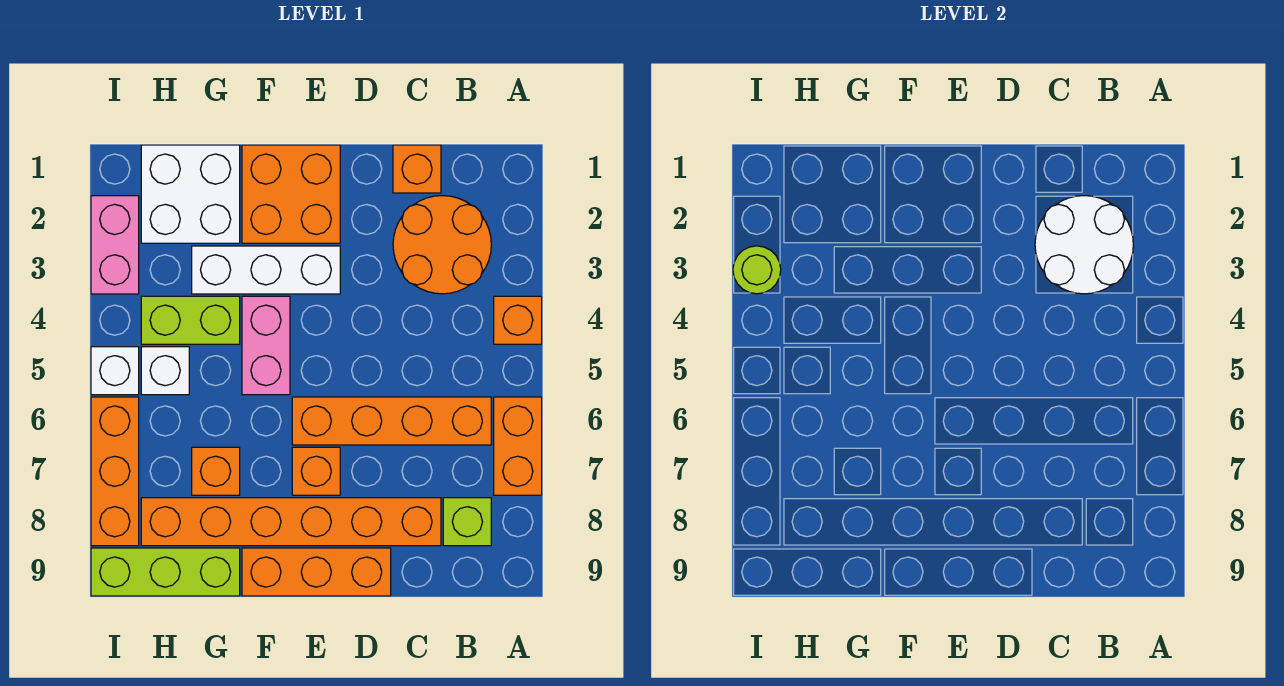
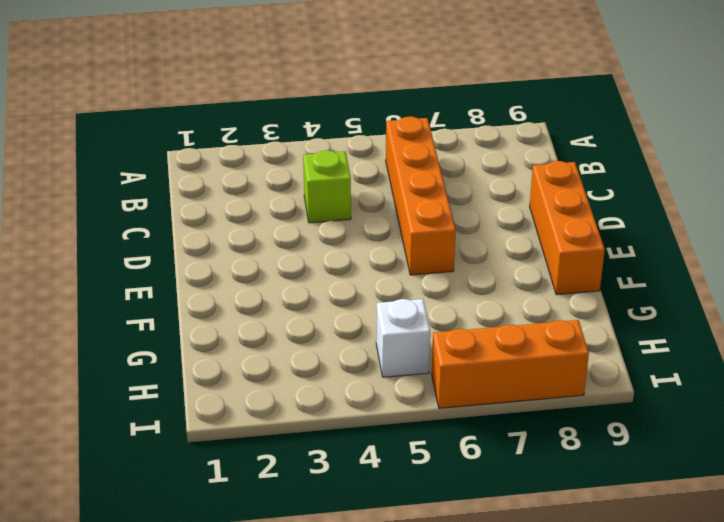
lime 1x1 brick [303,150,351,223] -> lime 1x1 brick moved to [443,498,491,546]
none -> orange 1x1 brick [494,296,542,344]
none -> orange 1x2 brick [494,397,542,495]
none -> orange 2x2 round brick [393,196,491,294]

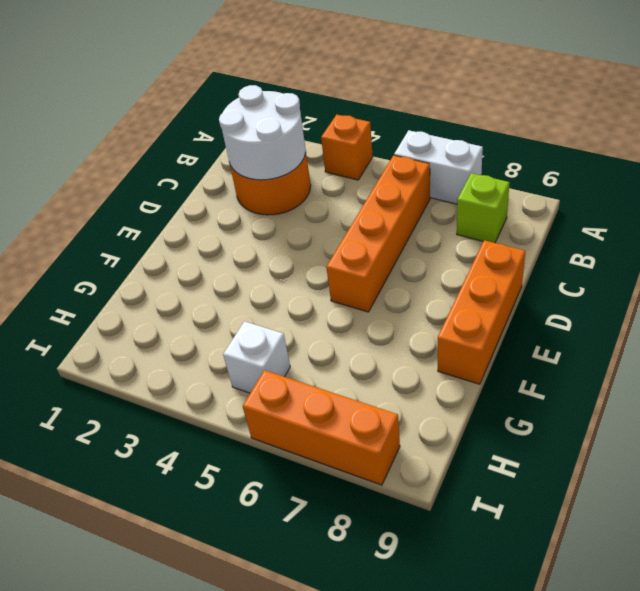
white 1x2 brick [394,130,483,204] -> orange 1x2 brick [494,397,542,495]
none -> orange 1x1 brick [393,145,441,193]
none -> orange 1x6 brick [141,498,441,546]
none -> orange 2x2 brick [242,145,340,243]

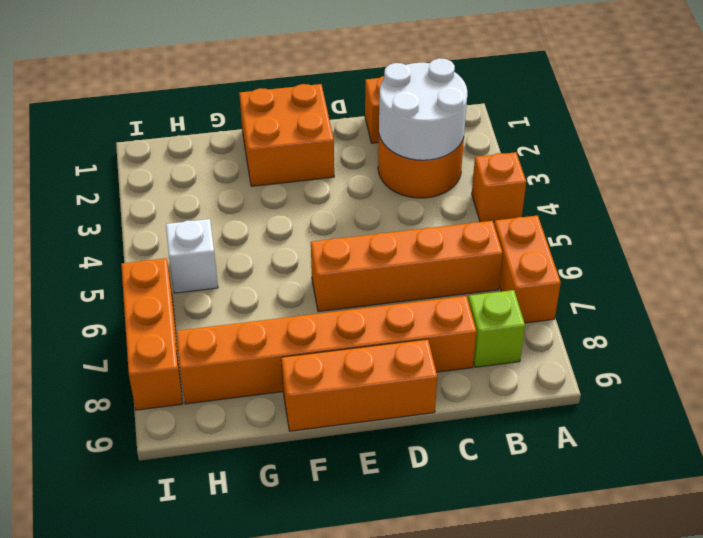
none -> white 1x3 brick [192,246,340,294]
none -> orange 1x1 brick [292,447,340,495]
none -> pink 1x2 brick [242,296,290,395]

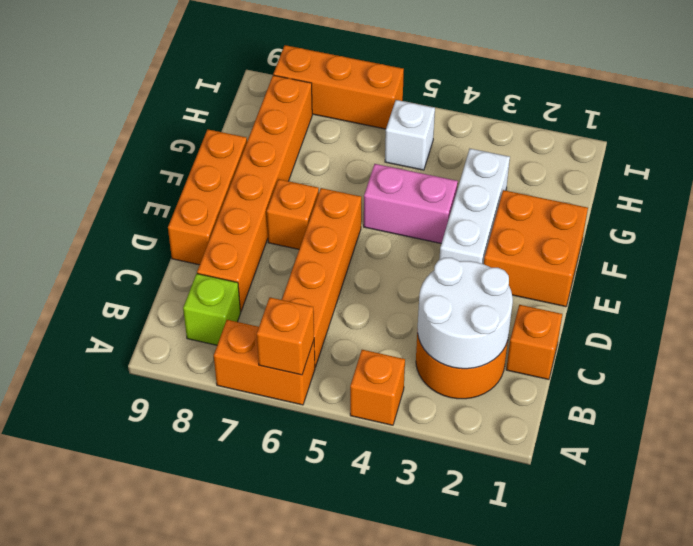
orange 1x1 brick [257,297,314,375] -> orange 1x1 brick moved to [192,447,240,495]
none -> white 2x2 brick [141,145,240,243]
none -> lime 1x2 brick [141,296,240,344]
none -> lime 1x3 brick [91,548,240,596]

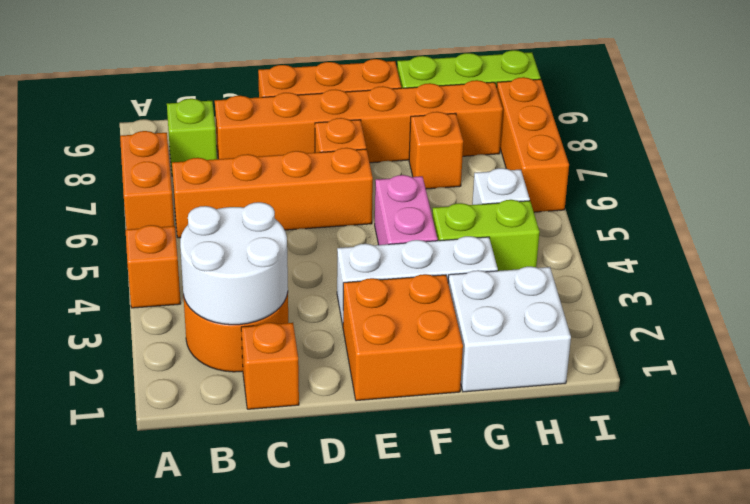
none -> pink 1x2 brick [91,196,139,294]
none -> white 1x1 brick [91,347,139,395]
none -> lime 1x1 round brick [733,246,781,294]

